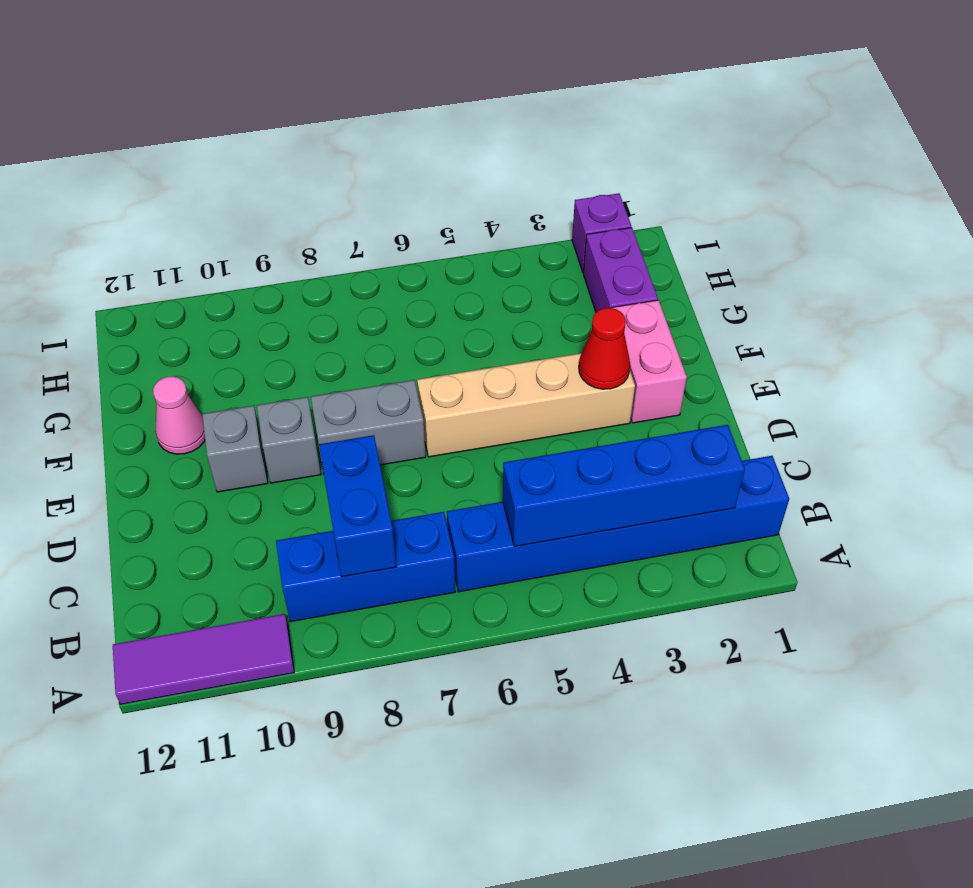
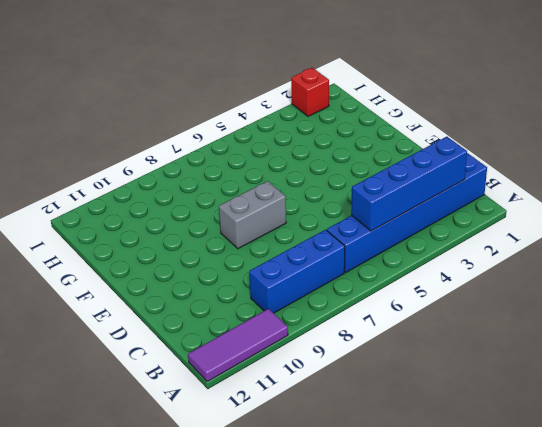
red 1x1 brick [291,68,329,116] -> purple 1x1 brick [572,193,631,272]
none -> pink 1x2 brick [612,300,687,423]
none -> tan 1x4 brick [417,353,635,457]
none -> grey 1x1 brick [257,397,321,483]

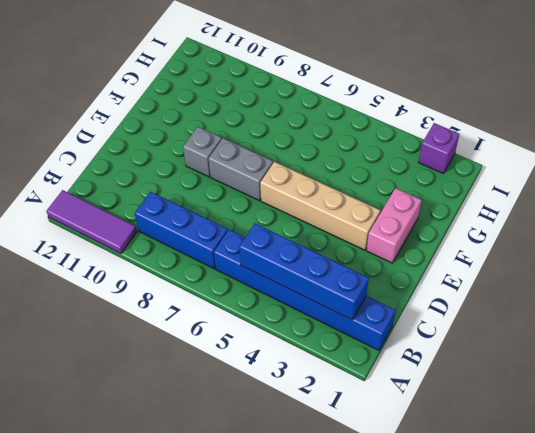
none -> grey 1x1 brick [202,406,268,492]
none -> pink 1x1 cone [153,376,205,454]
none -> purple 1x2 brick [583,228,658,312]

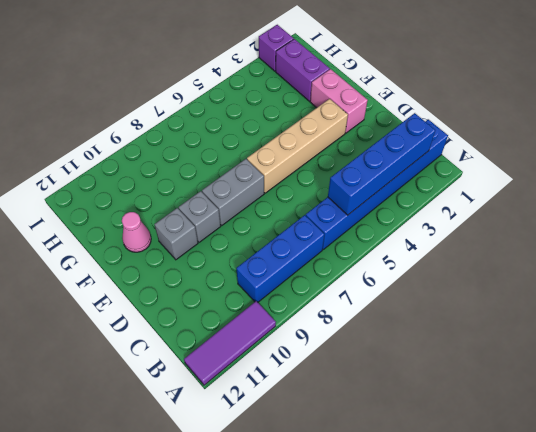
none -> blue 1x2 brick [319,435,396,577]
none -> red 1x1 cone [579,308,630,389]

